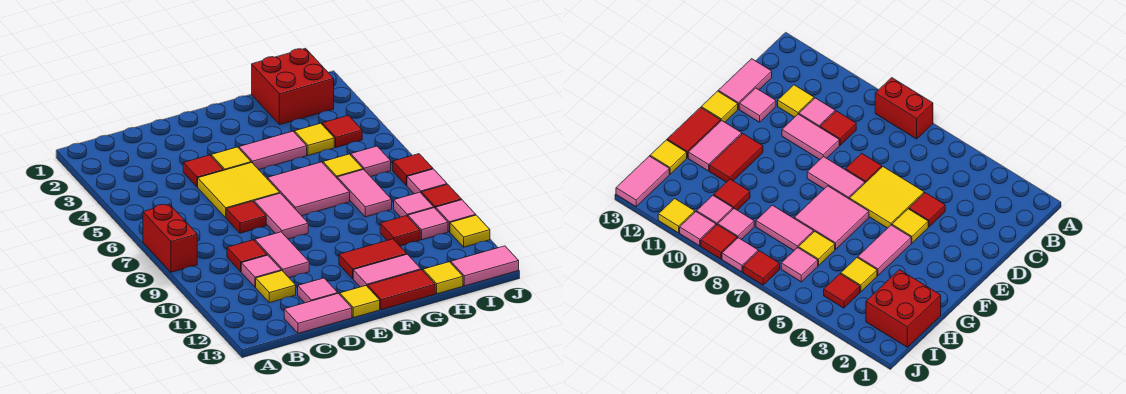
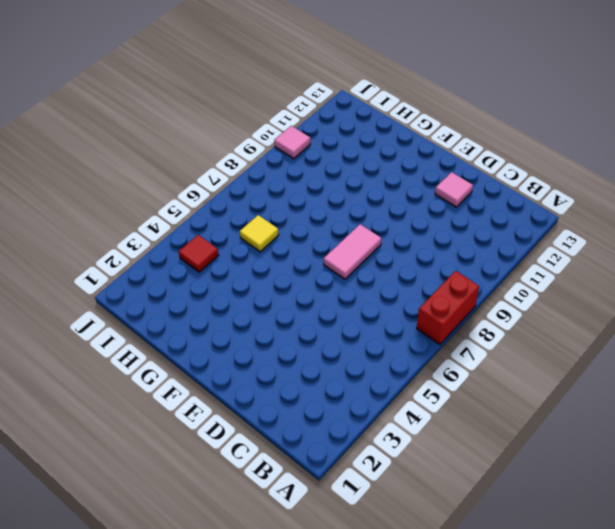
none -> red 1x1 tile [227,240,267,272]
none -> pink 1x1 tile [241,255,281,287]
none -> yellow 1x1 tile [256,271,296,303]
none -> pink 1x2 tile [284,293,352,333]

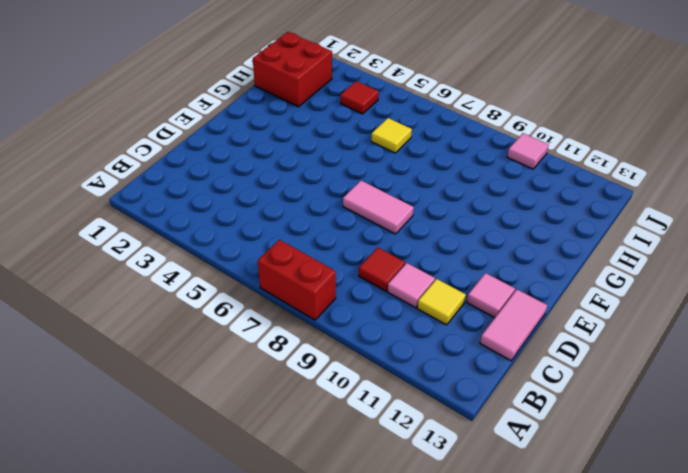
none -> red 1x1 tile [183,155,223,187]
none -> yellow 2x2 tile [198,162,280,218]
none -> red 1x1 tile [226,201,266,233]
none -> pink 1x2 tile [255,232,309,278]

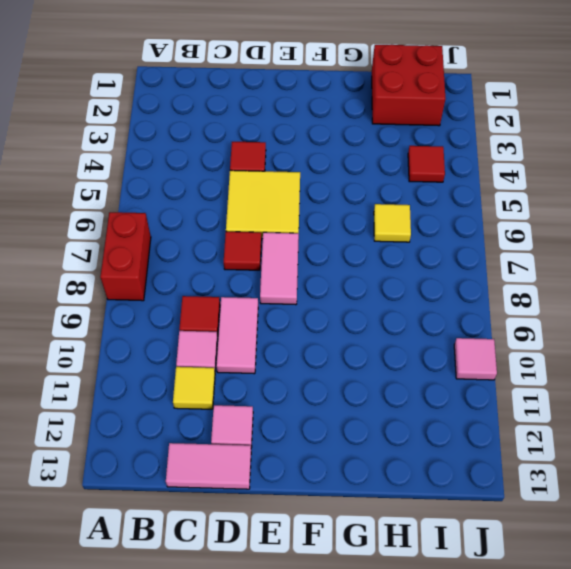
none -> yellow 1x1 tile [211,147,251,170]
none -> yellow 1x1 tile [340,286,380,318]
none -> pink 1x2 tile [239,131,307,170]
none -> pink 2x2 tile [268,162,350,216]

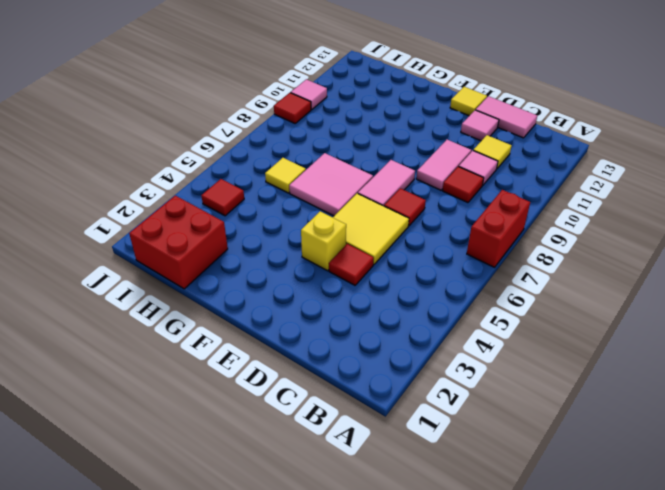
yellow 1x1 brick [301,211,346,271] -> yellow 1x1 tile [211,147,251,170]
none -> pink 1x2 tile [239,131,307,170]
none -> red 1x2 tile [339,239,406,279]
none -> pink 1x2 tile [353,254,421,287]
none -> red 1x2 tile [368,270,435,310]

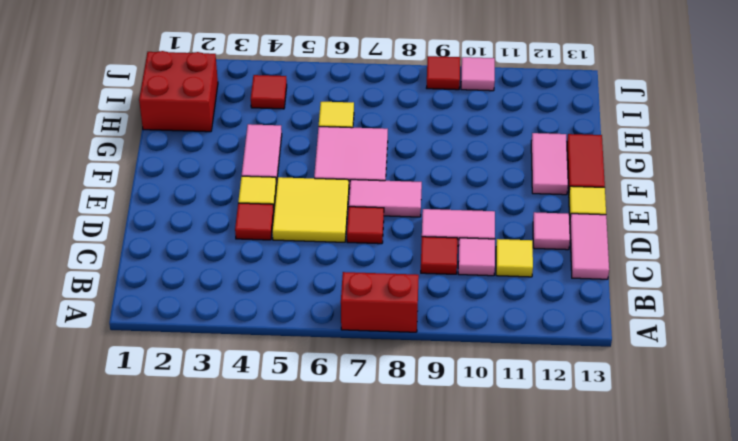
none -> red 1x2 tile [339,239,406,279]
none -> yellow 1x1 tile [294,123,334,155]
none -> pink 1x2 tile [337,170,392,217]
none -> red 1x1 tile [380,216,420,246]

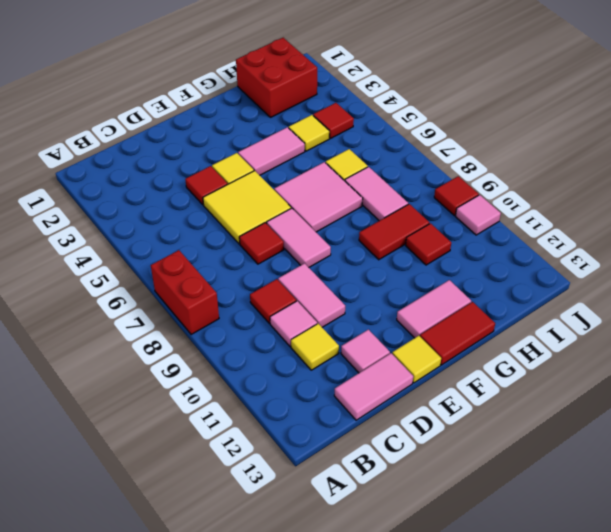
red 1x2 tile [359,204,429,260] -> red 1x2 tile moved to [339,239,406,279]
none -> yellow 1x1 tile [423,262,463,294]
none -> pink 1x1 tile [351,146,391,177]
none -> pink 1x1 tile [394,192,434,217]
none -> pink 1x1 tile [408,208,448,240]

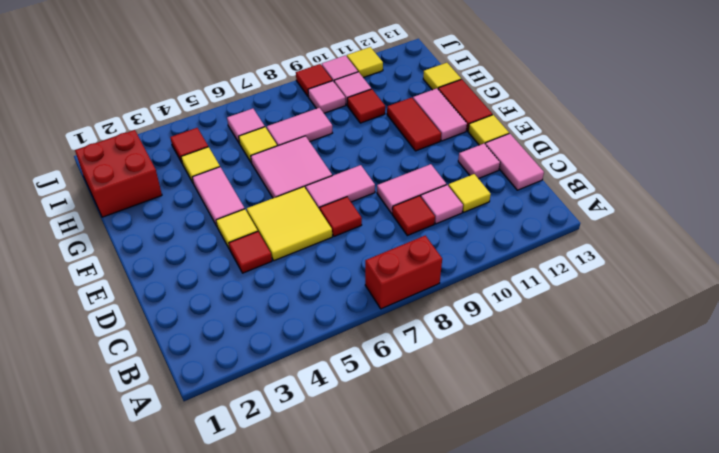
none -> pink 1x2 tile [451,246,519,286]
none -> red 1x1 tile [393,154,433,186]
none -> pink 1x1 tile [407,169,447,194]

